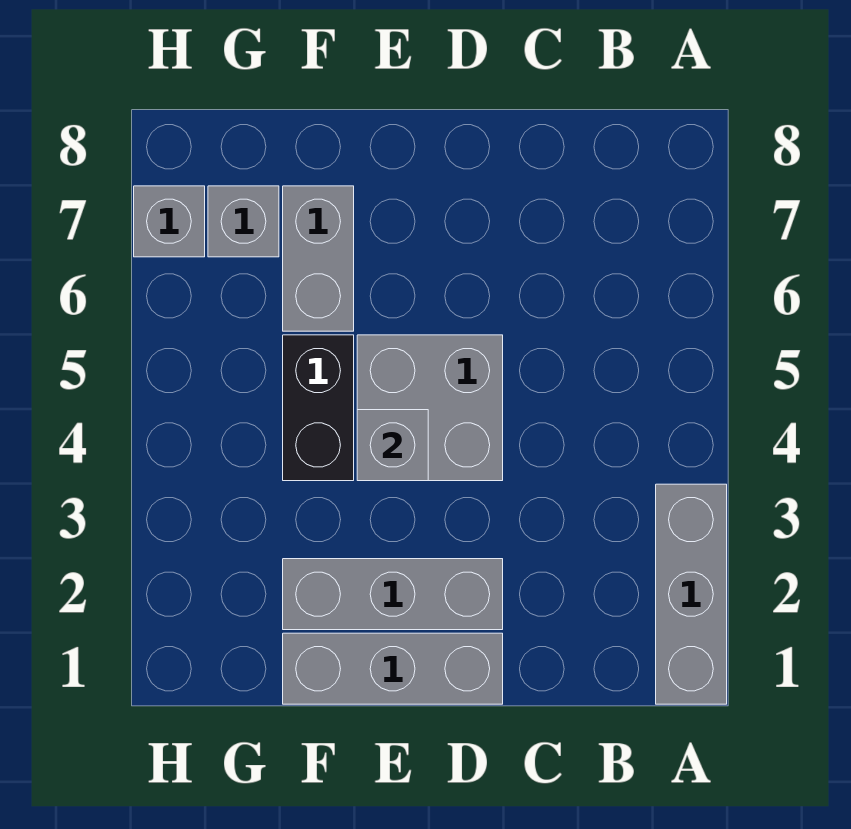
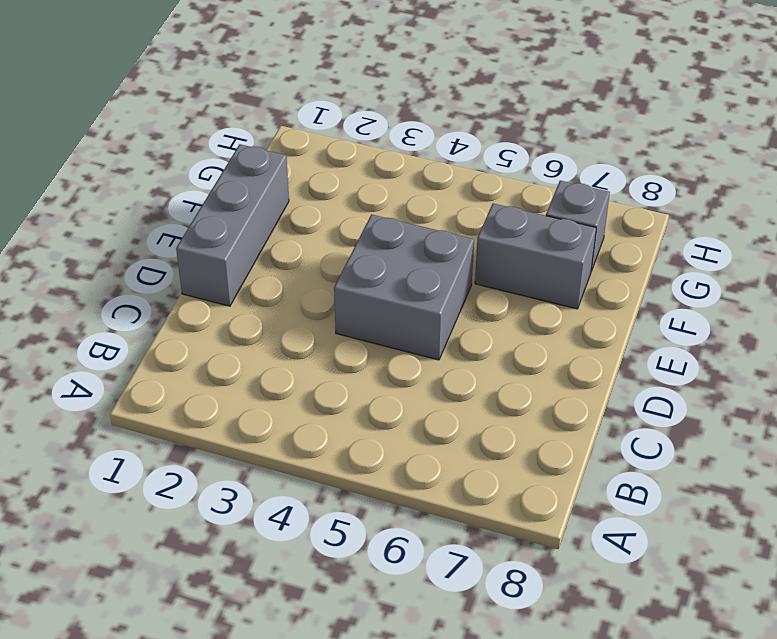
none -> grey 1x3 brick [656,484,727,704]
none -> grey 1x3 brick [283,559,503,630]

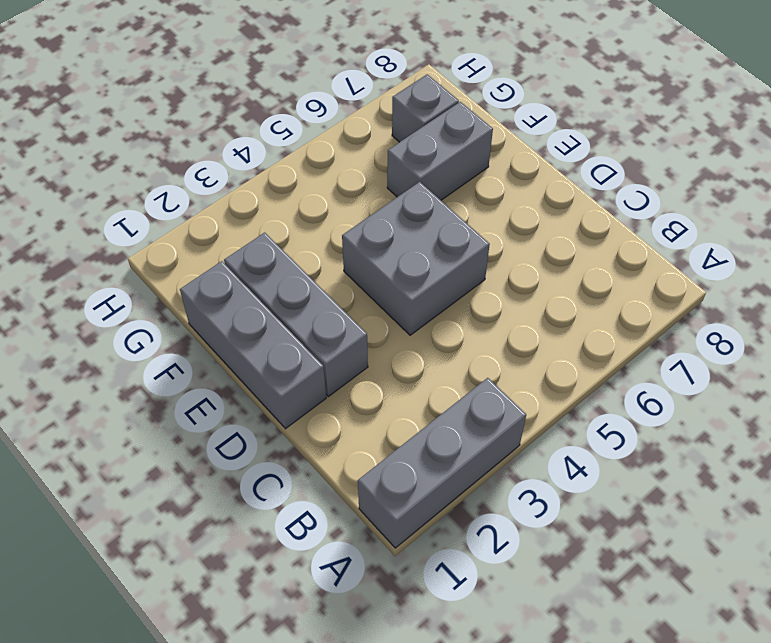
none -> black 1x2 brick [283,335,354,481]
none -> grey 1x1 brick [134,186,205,257]

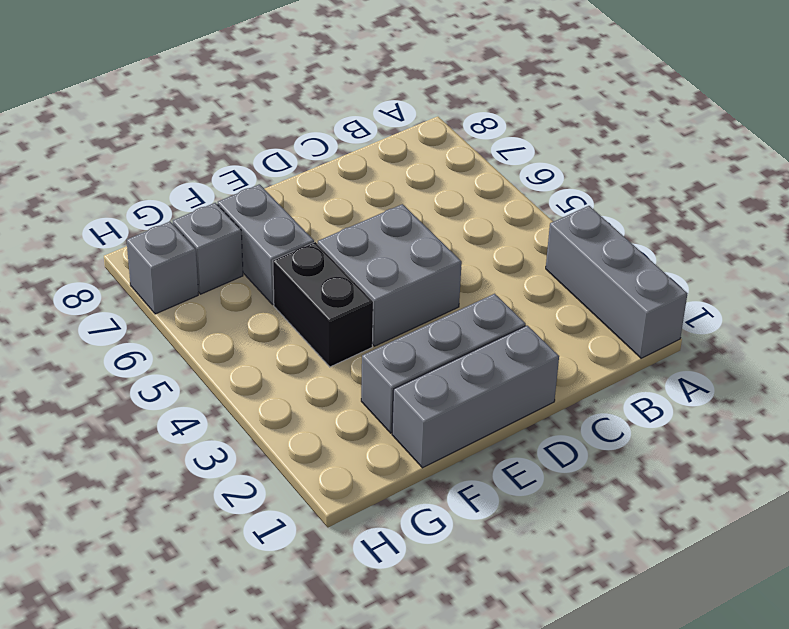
none -> grey 1x1 brick [357,410,428,481]

